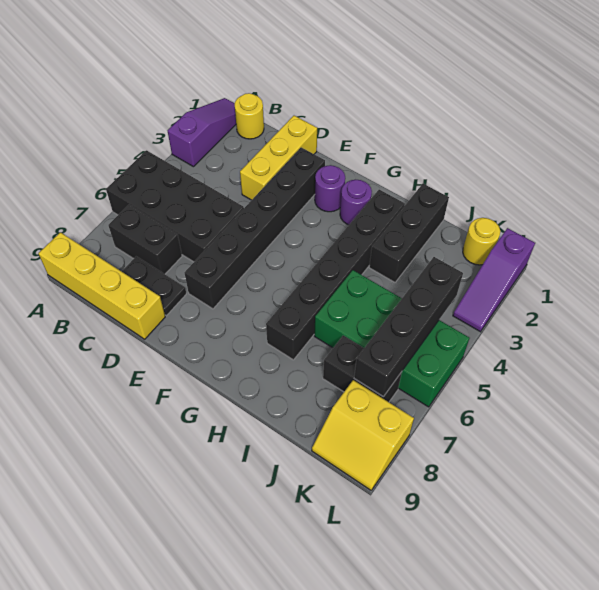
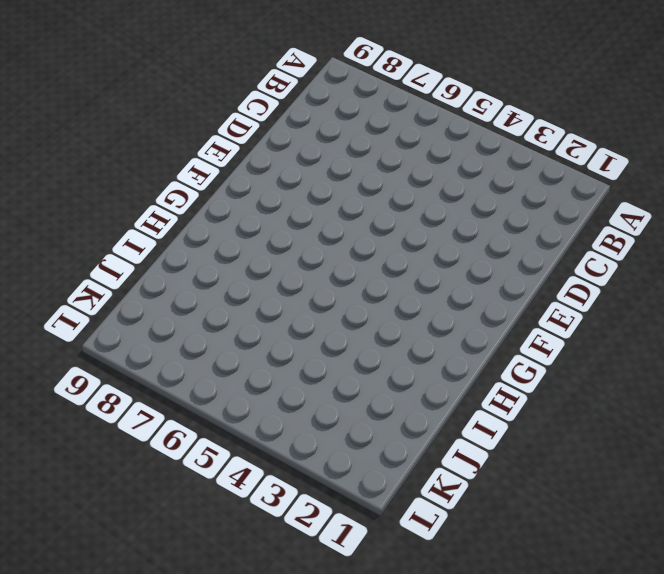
none -> purple 1x3 slope [168,98,236,167]
none -> black 2x4 brick [106,150,244,262]
none -> yellow 1x4 brick [38,232,165,339]

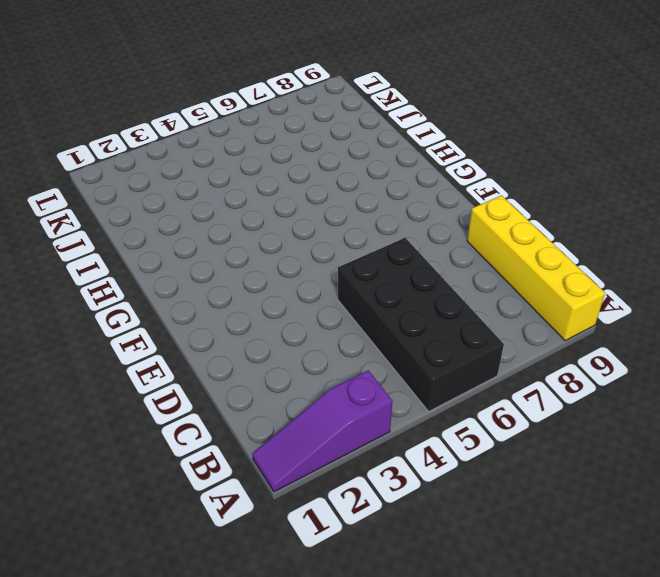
none -> yellow 1x1 round brick [235,93,264,139]
none -> black 1x2 brick [108,205,182,274]
none -> black 1x2 plate [122,257,186,316]

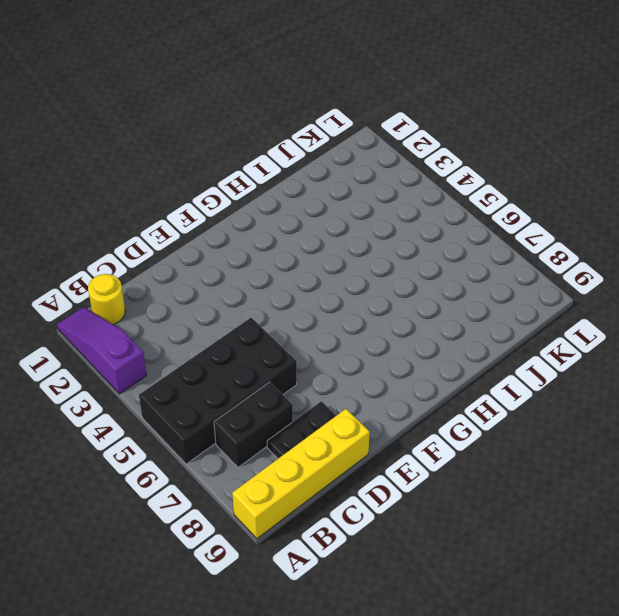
none -> yellow 1x3 brick [240,116,317,200]
none -> black 1x6 brick [185,147,325,309]
none -> purple 1x1 round brick [315,165,345,212]

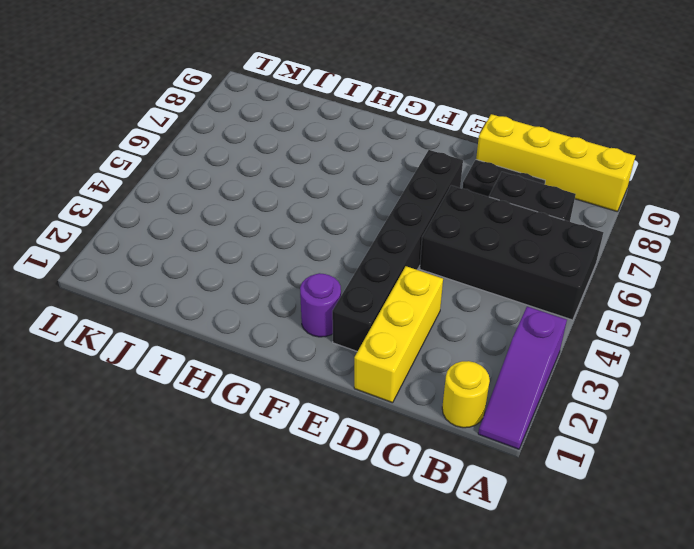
none -> purple 1x1 round brick [340,180,372,225]
none -> black 1x6 brick [266,190,405,360]
none -> black 1x3 brick [369,184,449,282]

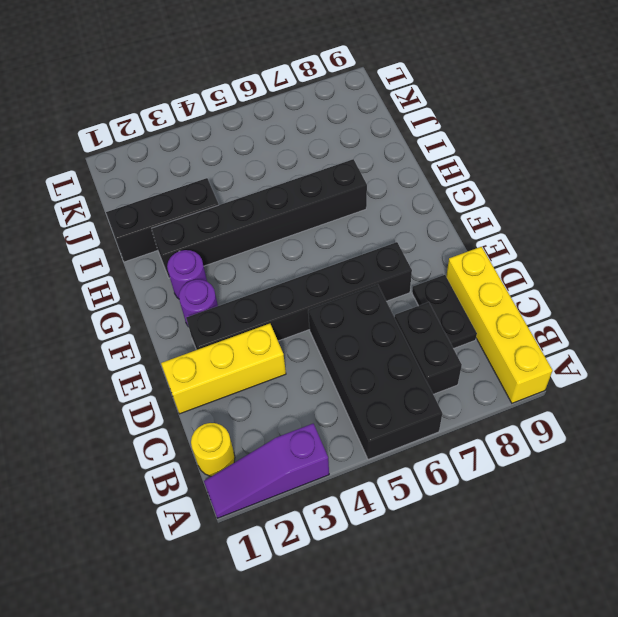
none -> green 2x4 brick [314,270,469,407]
none -> black 1x2 brick [323,336,402,402]
none -> yellow 1x1 round brick [463,218,500,265]

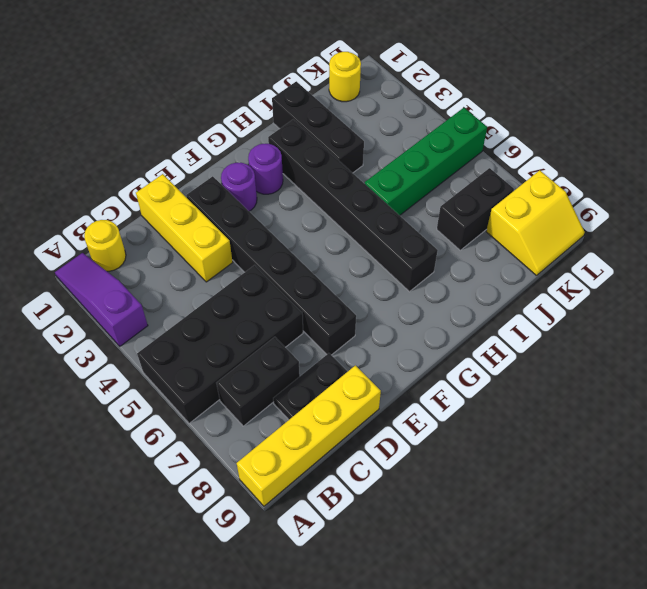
green 1x4 brick [365,108,487,215] -> green 2x4 brick [314,270,469,407]
none -> purple 1x3 slope [453,228,535,332]
none -> black 1x4 brick [354,257,463,397]

